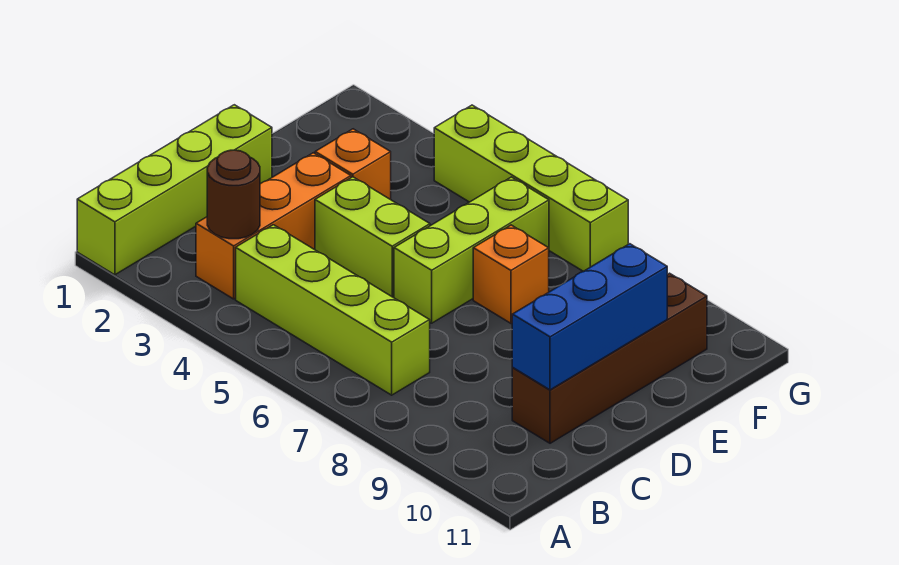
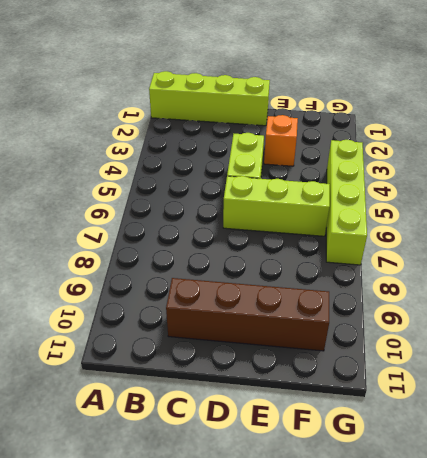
none -> orange 1x3 brick [196,153,351,299]
none -> lime 1x4 brick [236,225,430,395]

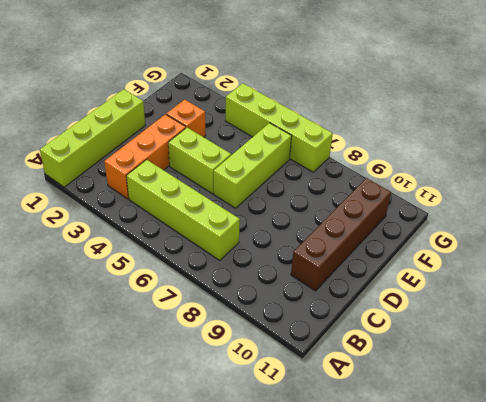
none -> orange 1x1 brick [473,225,549,323]
none -> brown 1x1 round brick [207,150,260,239]

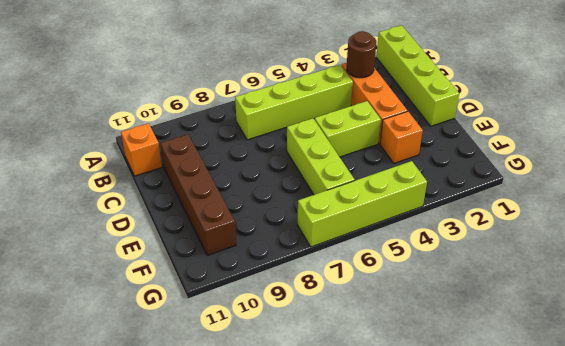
orange 1x1 brick [121,123,162,176] -> orange 1x1 brick moved to [473,225,549,323]
none -> blue 1x3 brick [512,244,667,390]

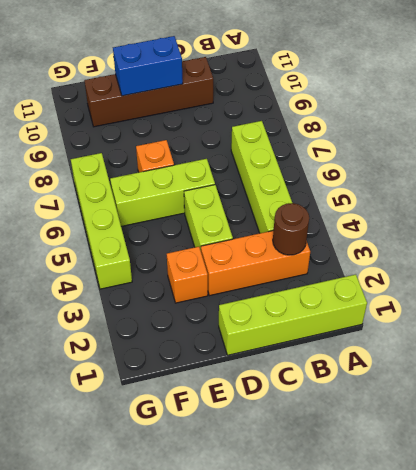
blue 1x2 brick [113,36,183,96] -> blue 1x3 brick [512,244,667,390]

